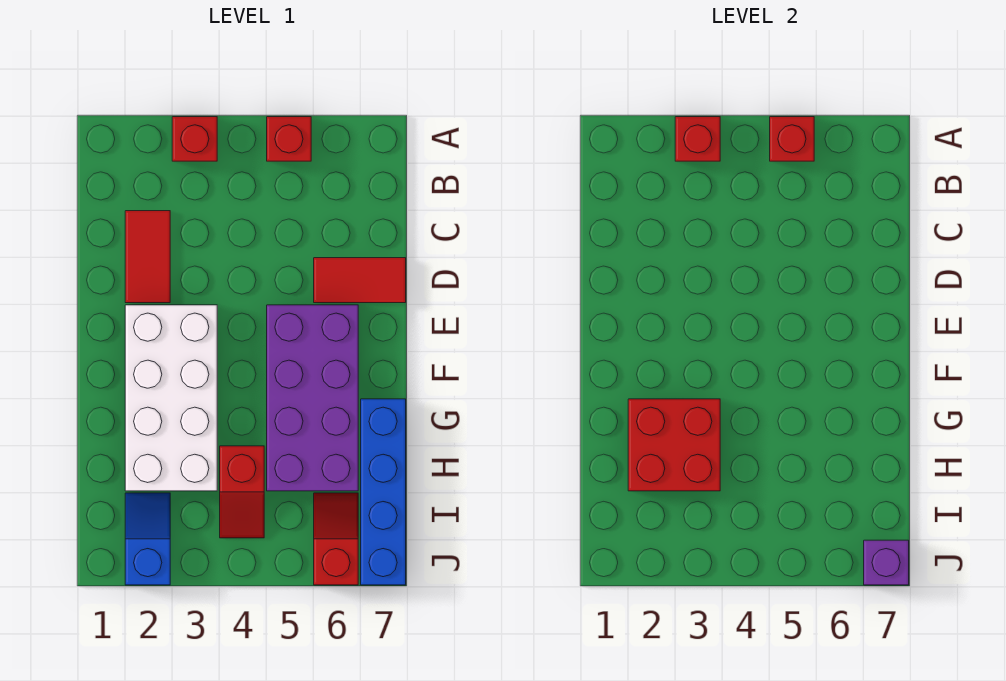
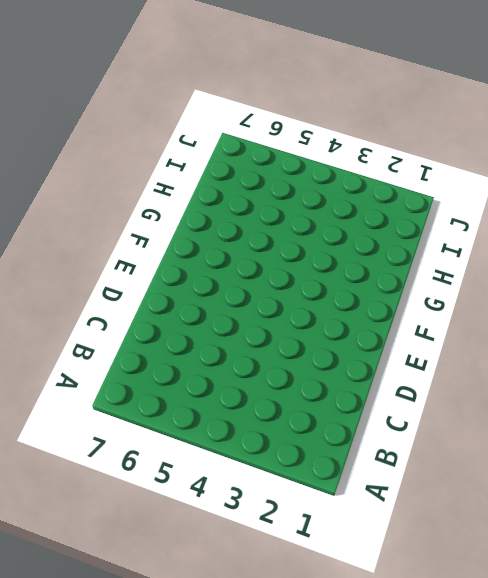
none -> red 1x1 brick [172,117,217,161]
none -> red 1x1 brick [267,117,311,161]
none -> red 1x2 tile [125,211,170,303]

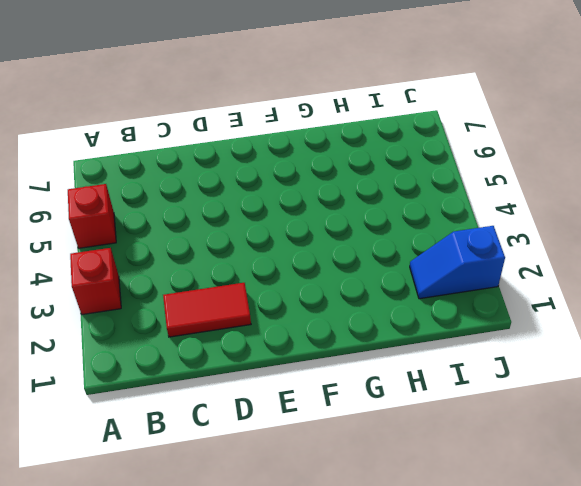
none -> red 1x2 tile [314,258,406,303]
none -> white 2x4 brick [125,305,217,491]
none -> purple 2x4 brick [267,305,358,491]

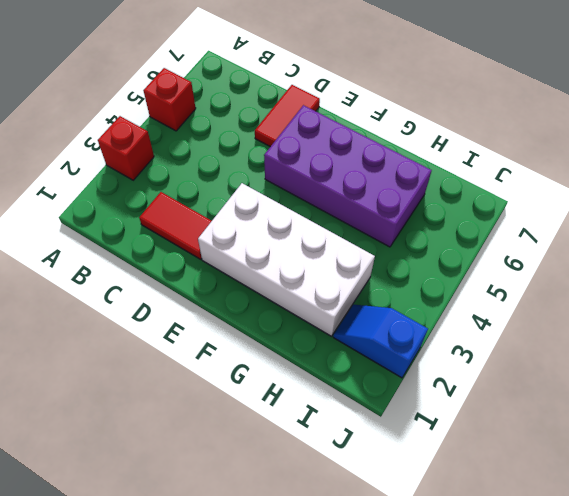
none -> blue 1x4 brick [361,399,406,585]
none -> red 1x2 slope [220,446,264,538]
none -> red 1x2 slope [314,493,358,585]

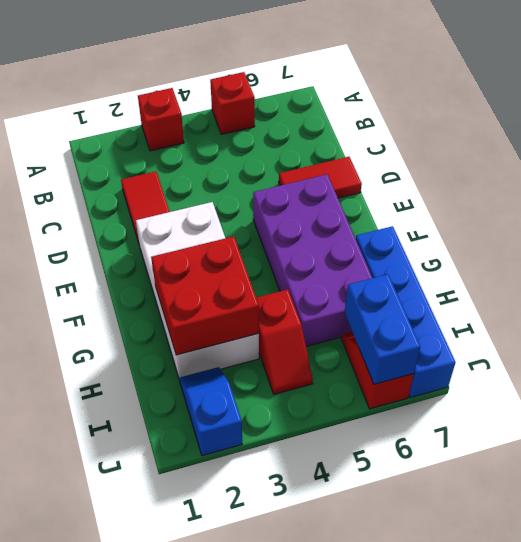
blue 1x2 brick [345,274,420,384] -> none
none -> red 1x1 brick [675,117,720,161]
none -> red 1x1 brick [770,117,814,161]
none -> purple 1x1 brick [864,540,909,585]

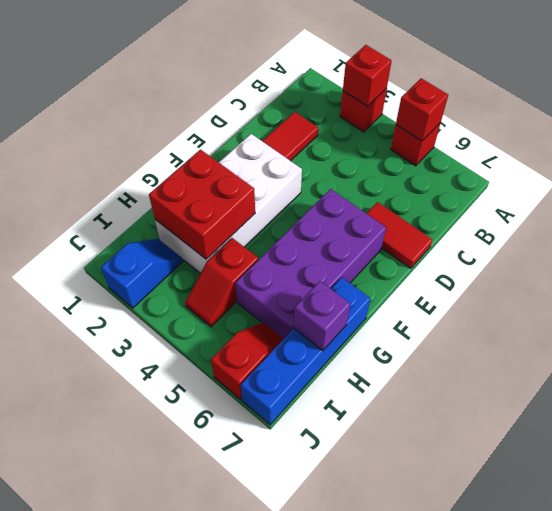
purple 1x1 brick [294,281,350,351] -> purple 1x1 brick moved to [864,540,909,585]

